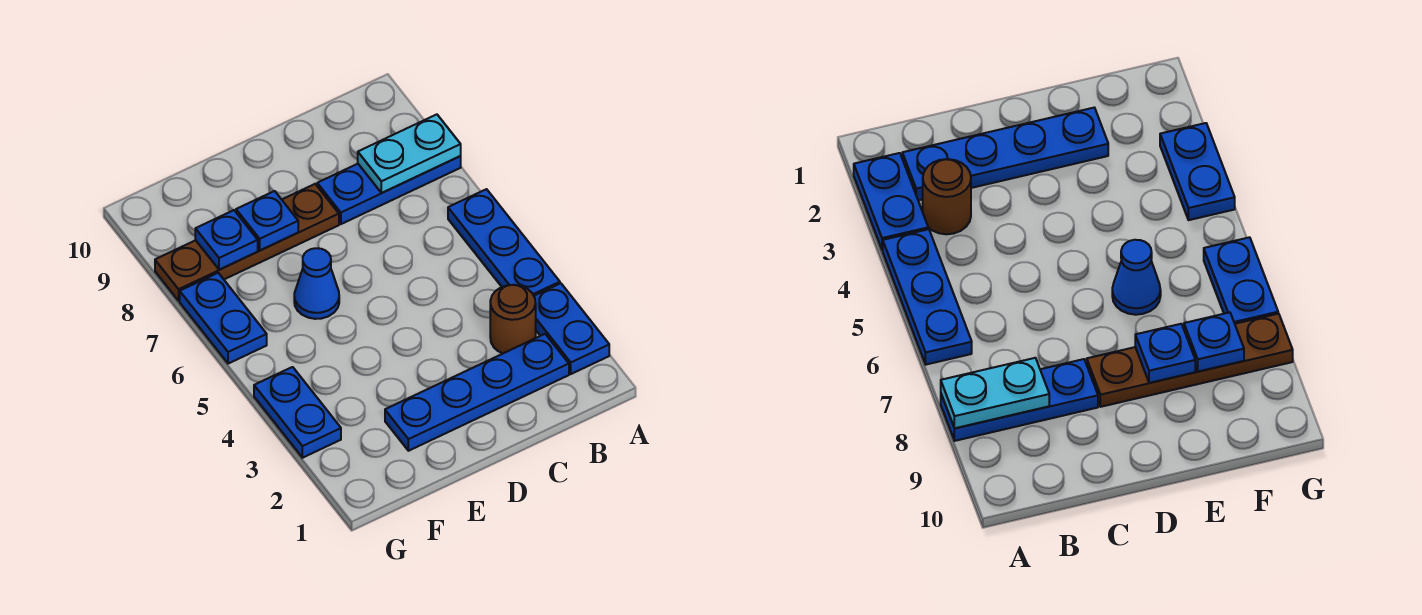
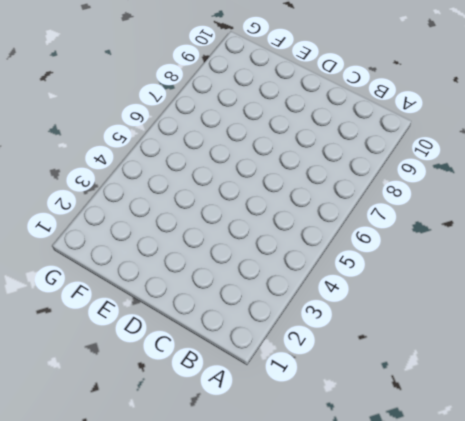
none -> blue 1x2 plate [534,283,609,374]
none -> blue 1x3 plate [448,189,560,296]
none -> blue 1x3 plate [317,156,461,224]

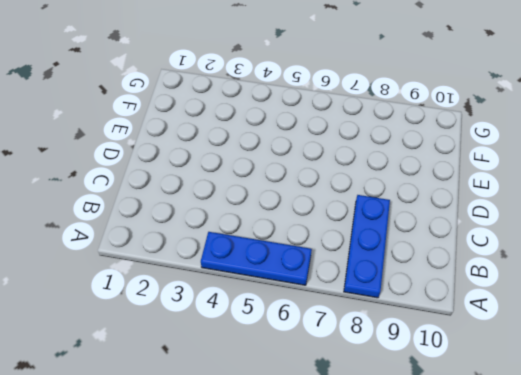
none -> blue 1x2 plate [534,283,609,374]
none -> blue 1x4 plate [385,334,569,451]
none -> brown 1x1 round brick [490,285,536,353]

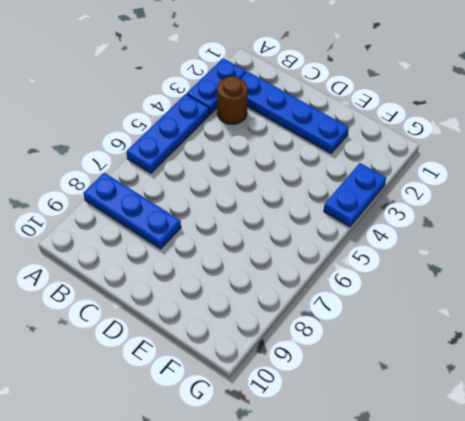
none -> brown 1x4 plate [155,184,339,301]
none -> blue 1x1 cone [294,248,339,319]
none -> blue 1x2 plate [180,273,267,364]

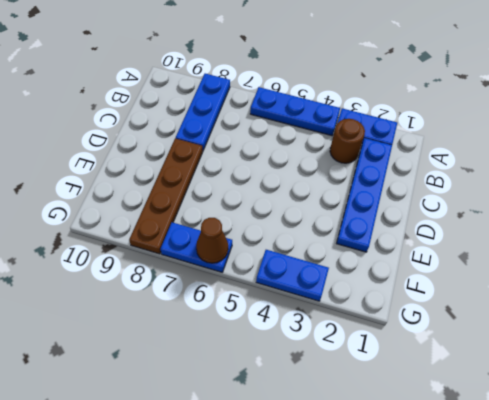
brown 1x1 cone [196,218,228,263] -> none
none -> blue 1x1 cone [294,248,339,319]
none -> cyan 1x2 plate [358,114,461,193]
none -> blue 1x1 plate [236,191,298,250]

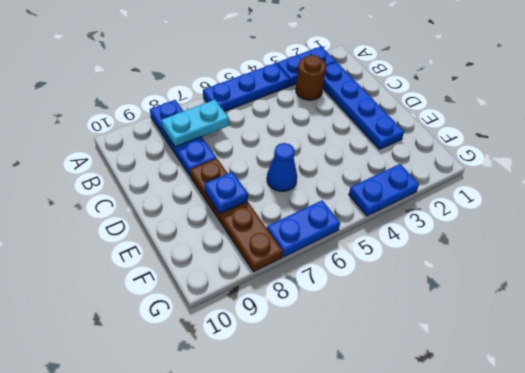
cyan 1x2 plate [162,100,229,147] -> cyan 1x2 plate turned to [358,114,461,193]
none -> blue 1x1 plate [195,210,258,270]

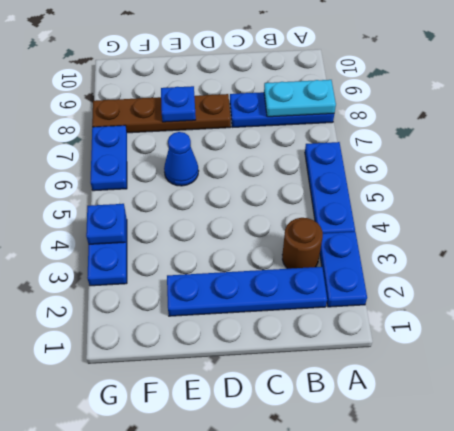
blue 1x1 plate [86,204,125,244] -> blue 1x1 plate moved to [195,210,258,270]

